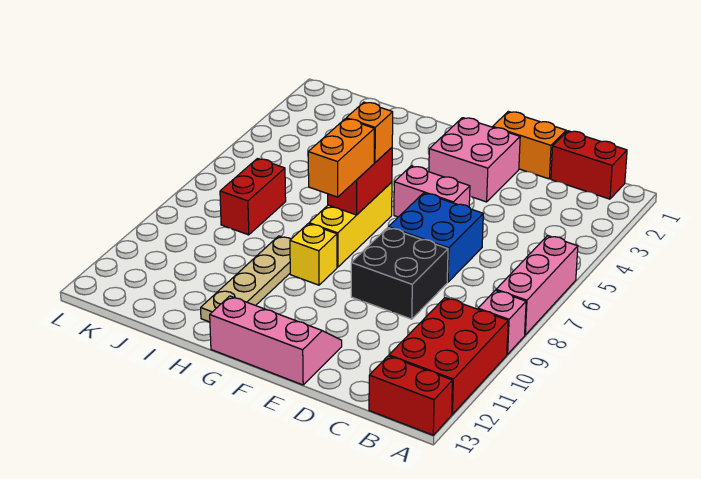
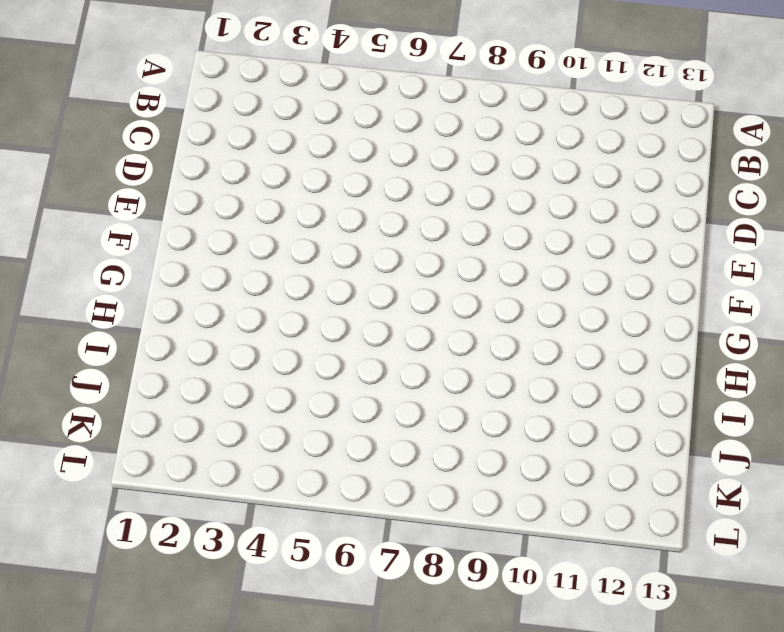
none -> pink 1x3 brick [496,235,578,335]
none -> pink 1x1 brick [478,290,526,354]
none -> red 2x3 brick [389,298,508,414]

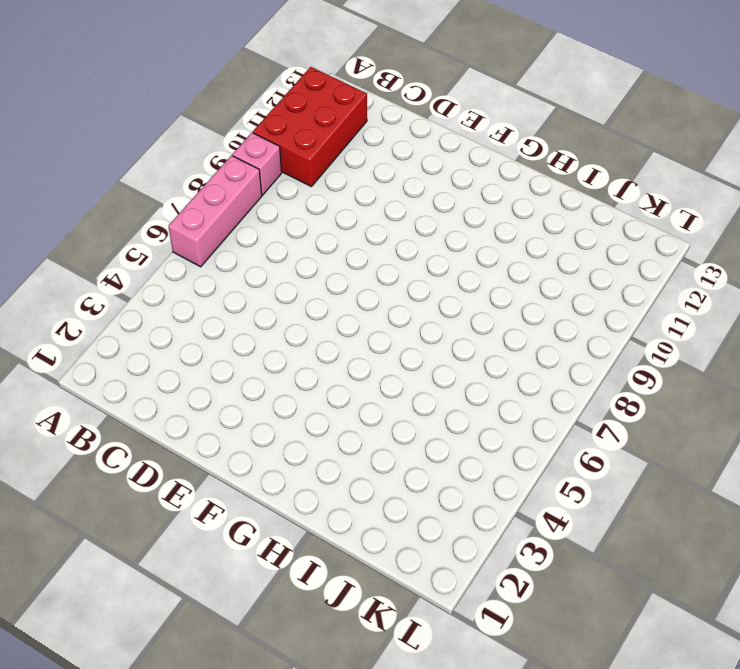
none -> red 1x2 brick [369,356,453,435]
none -> red 1x2 brick [551,131,627,199]
none -> orange 1x2 brick [493,111,566,179]

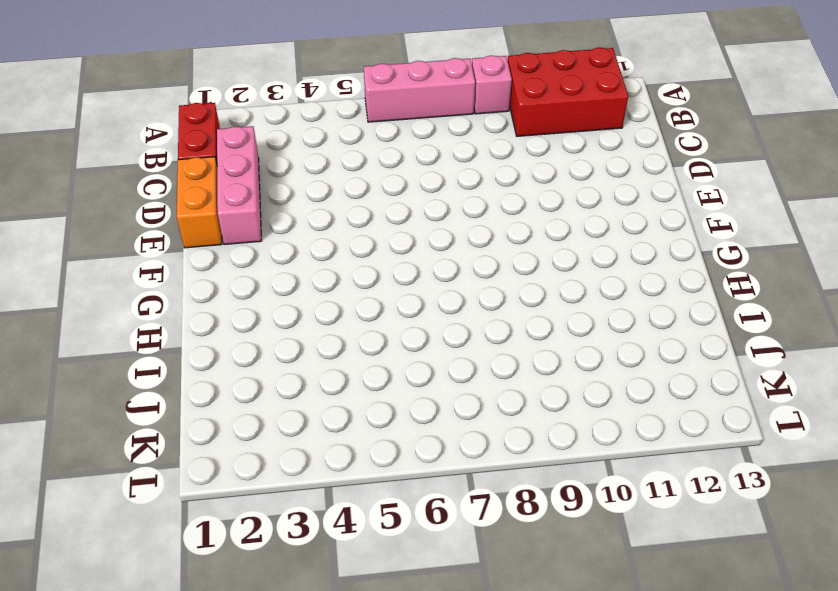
pink 1x3 brick [217,126,262,244] -> pink 2x2 brick [429,118,520,202]
none -> red 1x2 brick [369,356,453,435]
none -> blue 2x2 brick [388,193,483,282]
none -> black 2x2 brick [351,228,448,319]

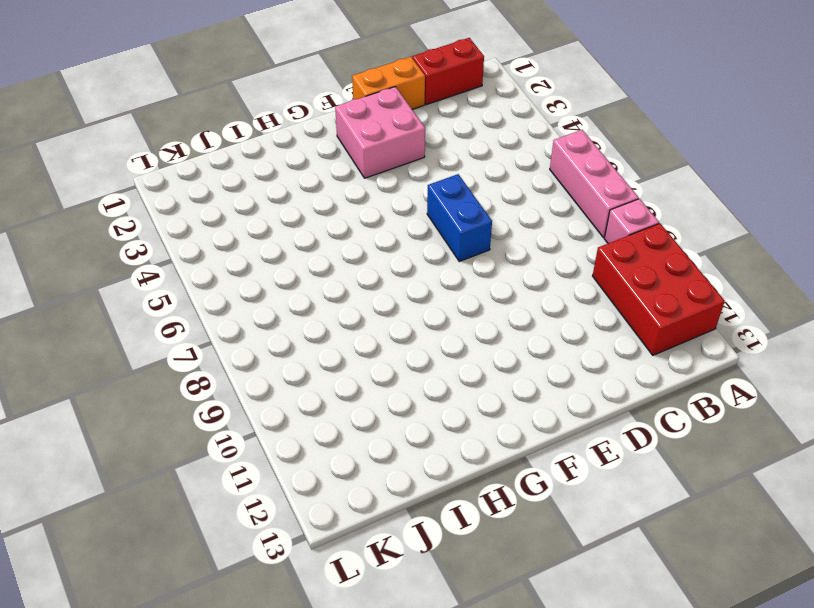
blue 1x2 brick [427,174,492,261] -> blue 2x2 brick [388,193,483,282]
none -> red 1x2 brick [369,356,453,435]
none -> black 2x2 brick [351,228,448,319]
none -> pink 1x2 brick [394,166,470,217]

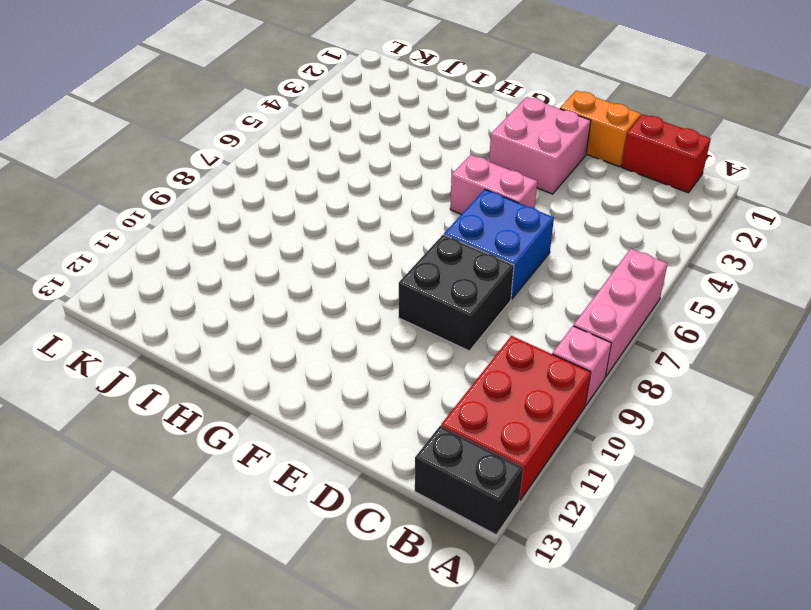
black 1x2 brick [415,426,523,535] -> red 1x2 brick [369,356,453,435]
none -> pink 2x3 slope [210,296,342,385]
none -> yellow 1x3 brick [309,182,392,267]
none -> yellow 1x1 brick [290,224,337,285]

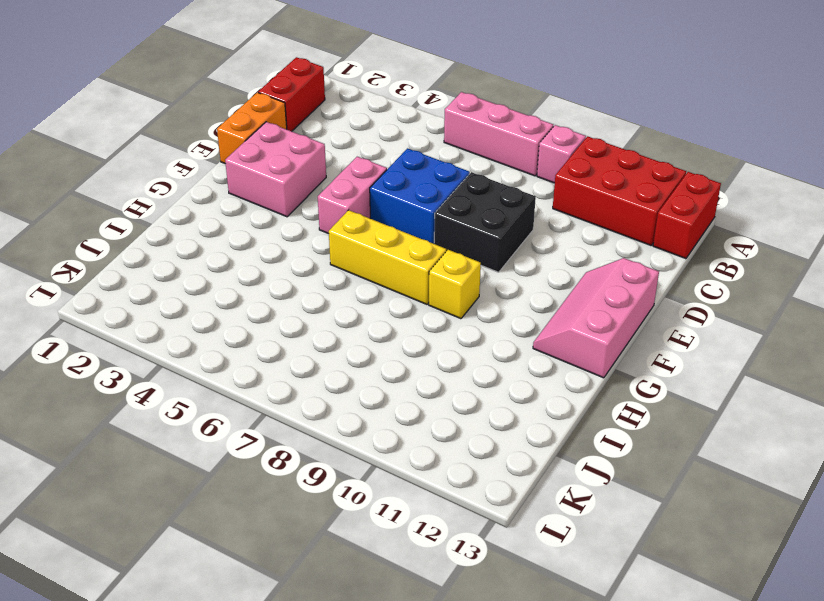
none -> tan 1x4 plate [201,236,291,322]
none -> red 1x2 brick [220,159,286,235]
none -> red 1x2 brick [328,148,392,215]

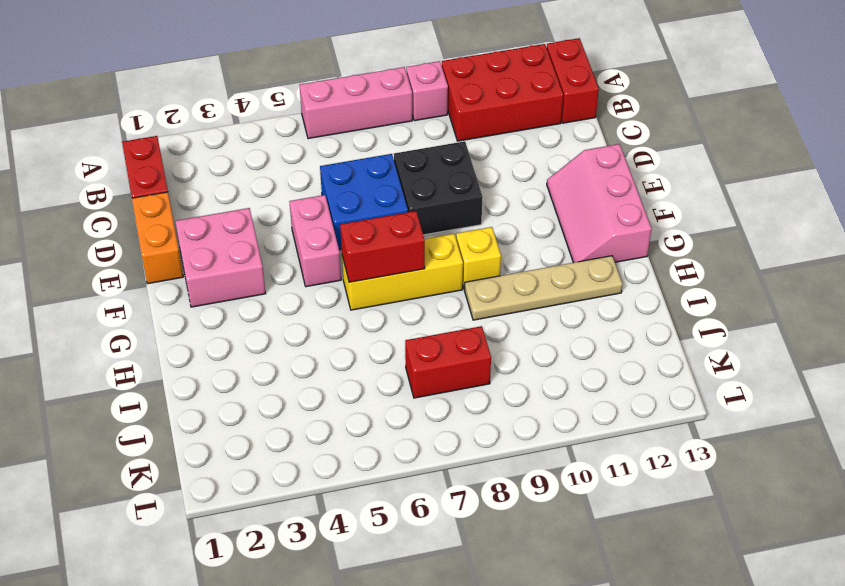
none -> orange 1x1 brick [346,102,393,163]
none -> orange 1x2 brick [308,119,374,197]

